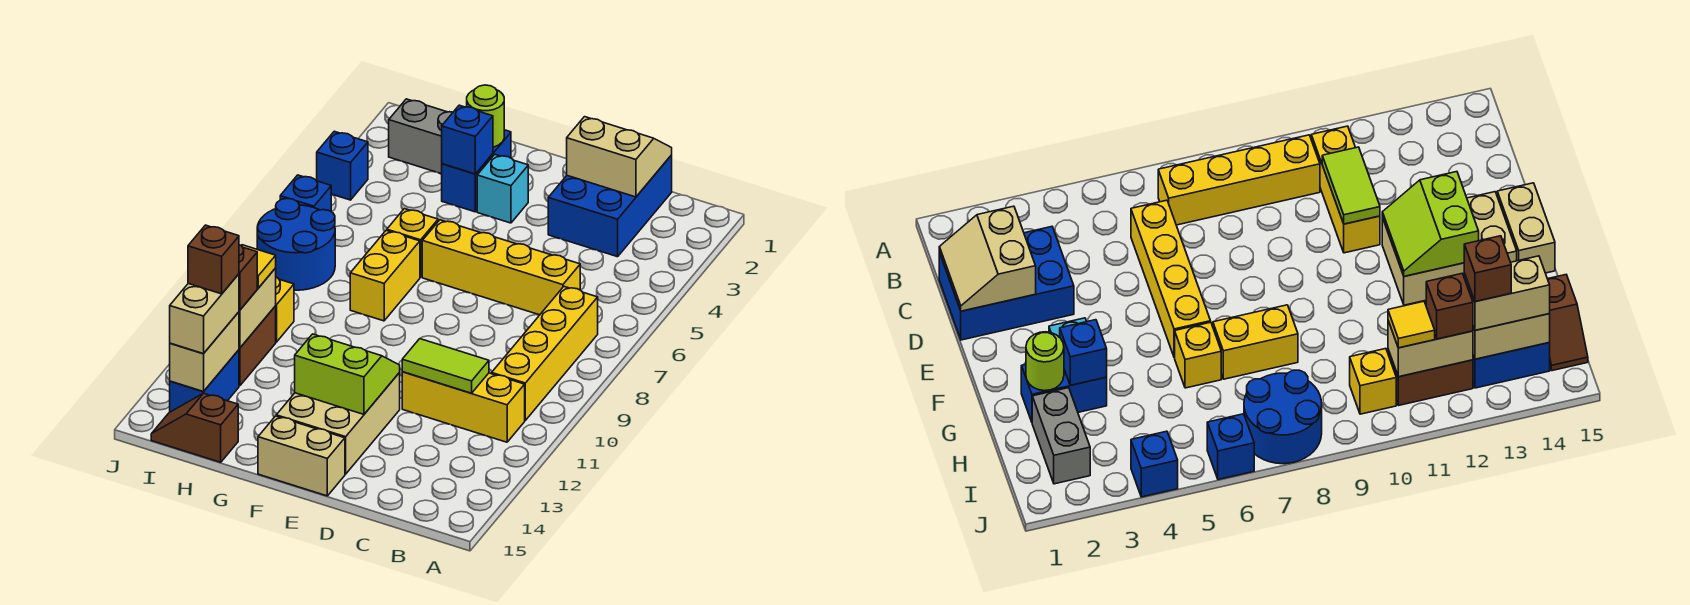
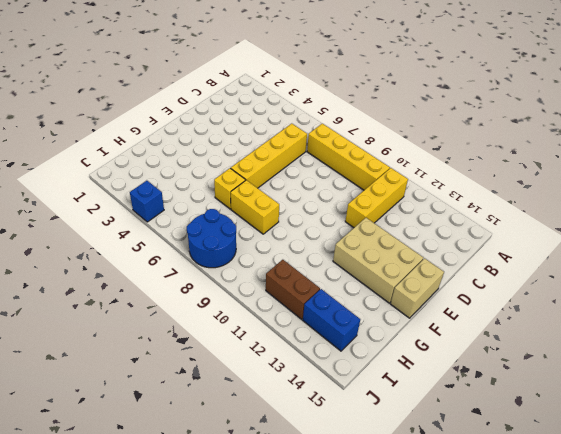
none -> blue 2x3 brick [548,155,672,257]
none -> cyan 1x1 brick [477,154,528,223]
none -> blue 1x2 brick [442,130,511,212]

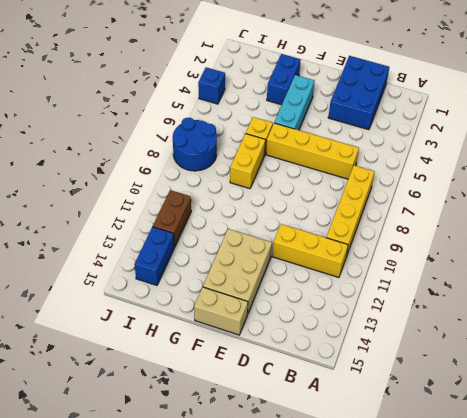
cyan 1x3 brick [274,75,315,130] -> cyan 1x1 brick [477,154,528,223]
none -> grey 1x2 brick [389,99,453,174]
none -> brown 1x2 slope [151,393,238,462]
none -> yellow 1x1 brick [276,277,294,342]

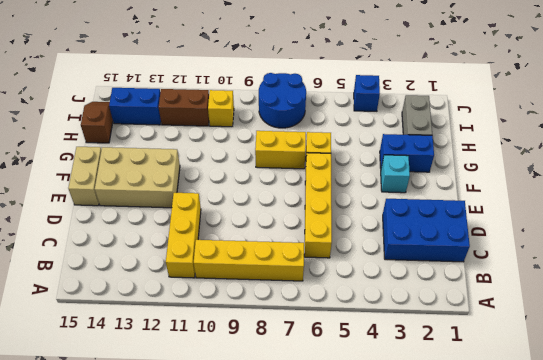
none -> blue 1x1 brick [280,175,332,211]
none -> tan 2x2 slope [567,117,672,197]
none -> lime 1x2 tile [402,339,489,393]

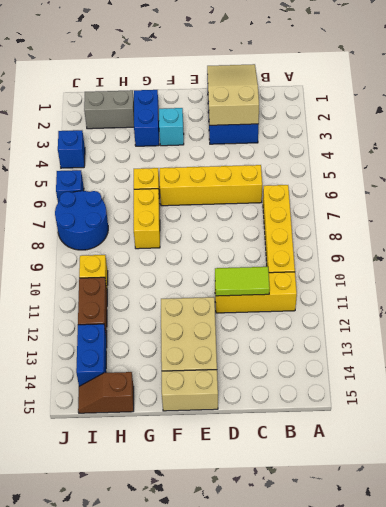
tan 2x3 slope [207,64,259,125] -> tan 2x2 slope [567,117,672,197]
none -> lime 2x2 slope [295,334,400,414]
none -> lime 1x1 round brick [467,85,504,147]
none -> blue 1x1 brick [442,105,493,174]

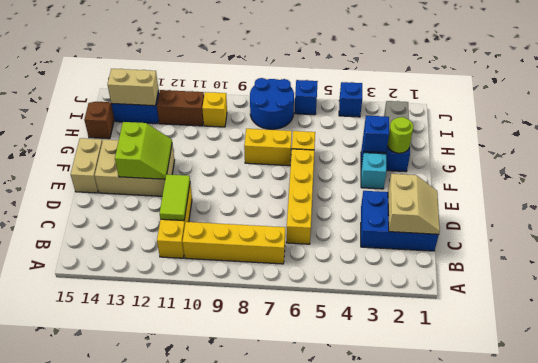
none -> tan 1x2 brick [239,268,276,348]
none -> yellow 1x1 tile [241,245,276,288]
none -> brown 1x1 brick [239,245,257,310]

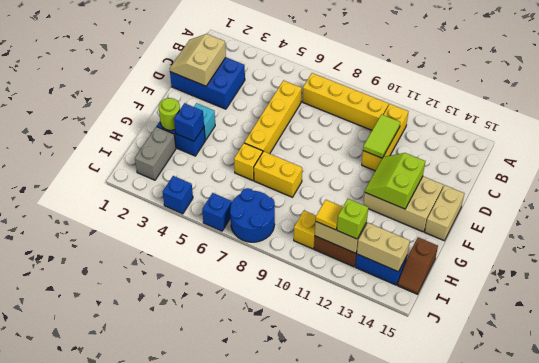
lime 1x1 brick [337,199,368,239] -> brown 1x1 brick [239,245,257,310]
none -> tan 1x2 brick [170,274,239,354]
none -> brown 1x1 brick [188,225,239,294]

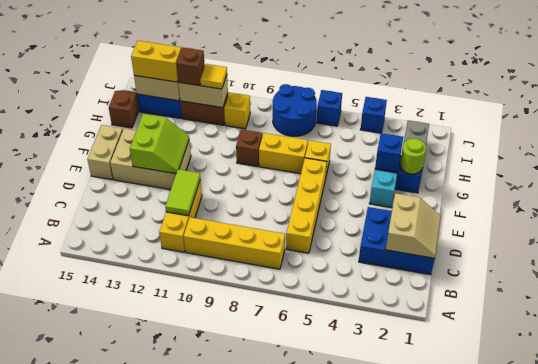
brown 1x1 brick [236,129,262,167] -> brown 1x1 brick moved to [188,225,239,294]
yellow 1x2 brick [131,41,181,82] -> tan 1x2 brick [170,274,239,354]

